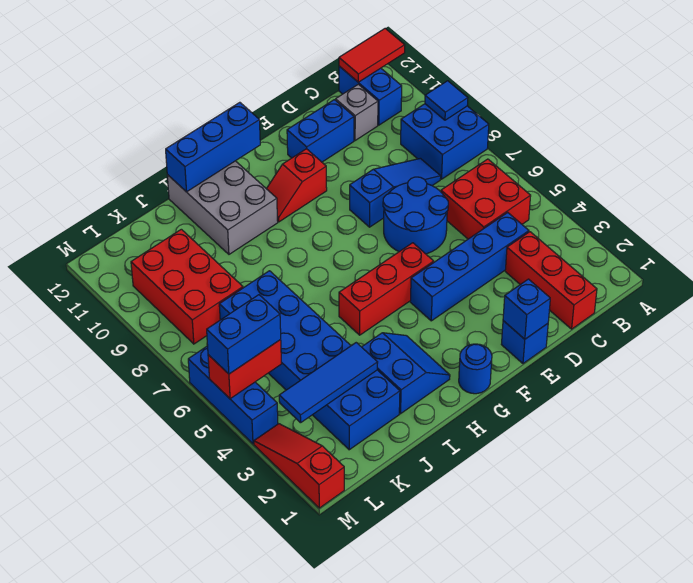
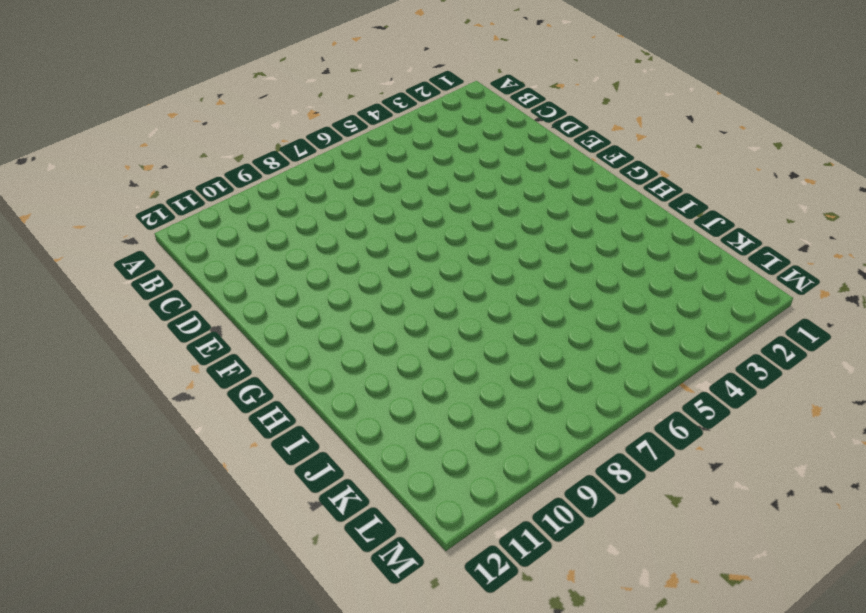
none -> blue 2x2 brick [401,104,489,179]
none -> red 2x2 brick [441,159,531,239]
none -> blue 1x2 brick [339,66,402,125]

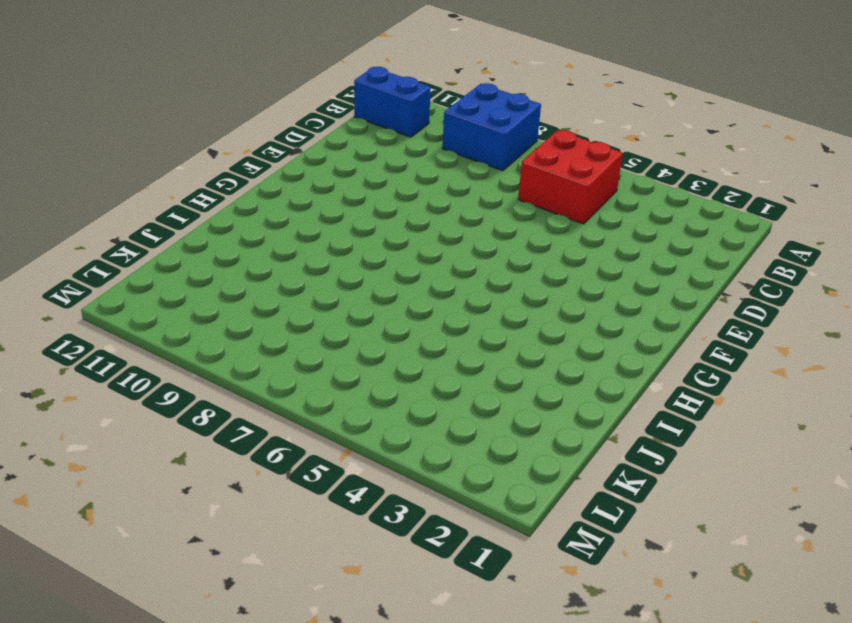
none -> red 1x3 brick [505,232,597,329]
none -> blue 1x4 brick [410,213,529,321]
none -> blue 1x3 slope [350,158,441,227]

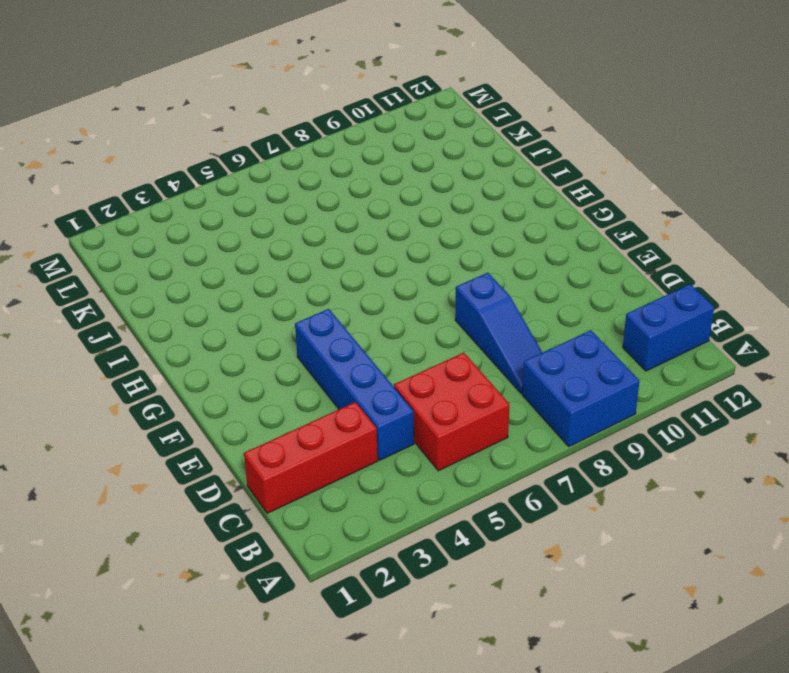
none -> grey 1x1 brick [336,84,378,141]
none -> blue 2x2 round brick [383,177,448,254]
none -> blue 1x2 brick [287,100,354,162]

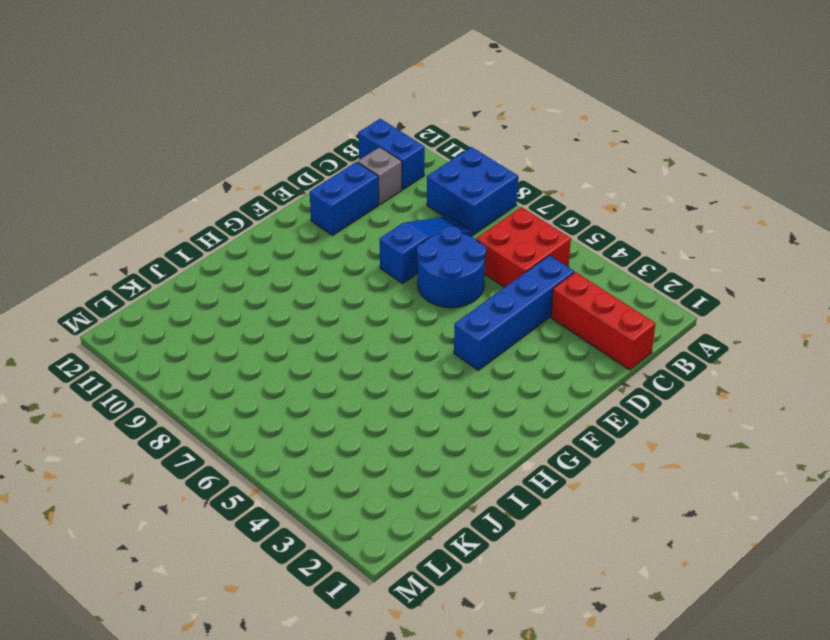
none -> blue 1x1 brick [501,321,548,364]
none -> red 1x3 brick [339,243,434,335]
none -> red 1x2 slope [266,149,327,222]

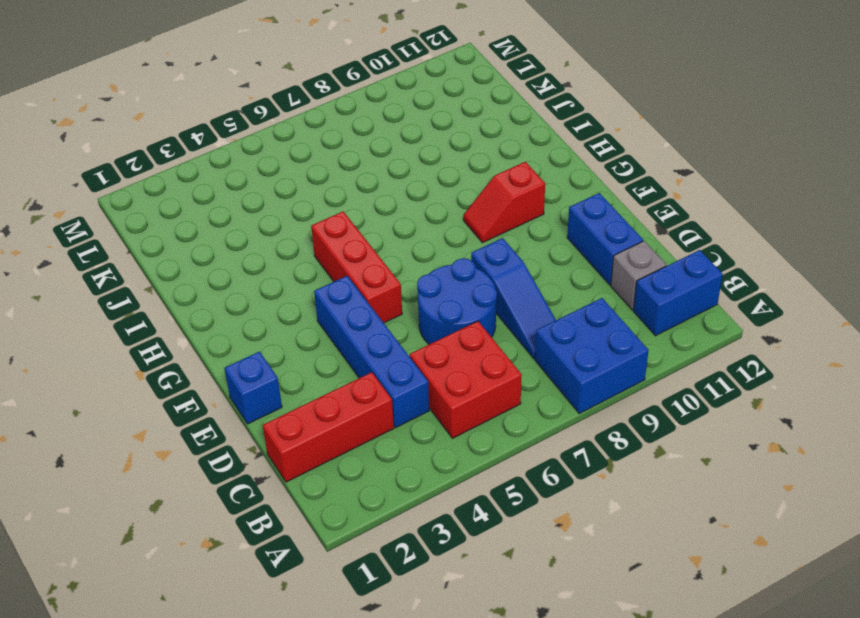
red 1x2 slope [463,162,545,243] -> red 1x2 slope turned to [266,149,327,222]
none -> blue 1x1 round brick [459,344,492,394]
none -> blue 2x2 slope [362,333,450,414]
none -> grey 2x3 brick [167,161,278,254]

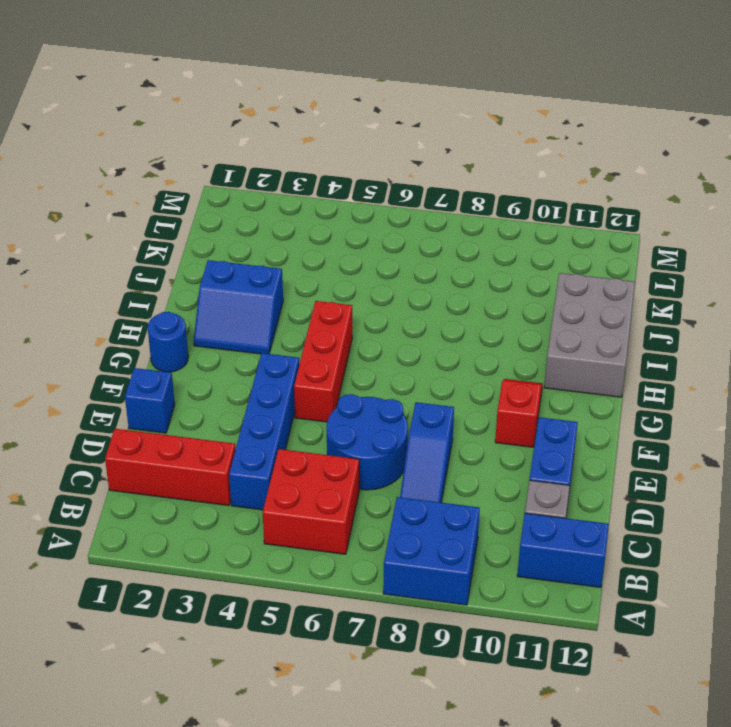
grey 2x3 brick [544,273,635,397] -> grey 2x3 brick turned to [167,161,278,254]
none -> blue 2x6 brick [219,271,400,450]
none -> red 2x3 brick [131,229,243,344]
none -> red 1x3 slope [254,424,344,508]

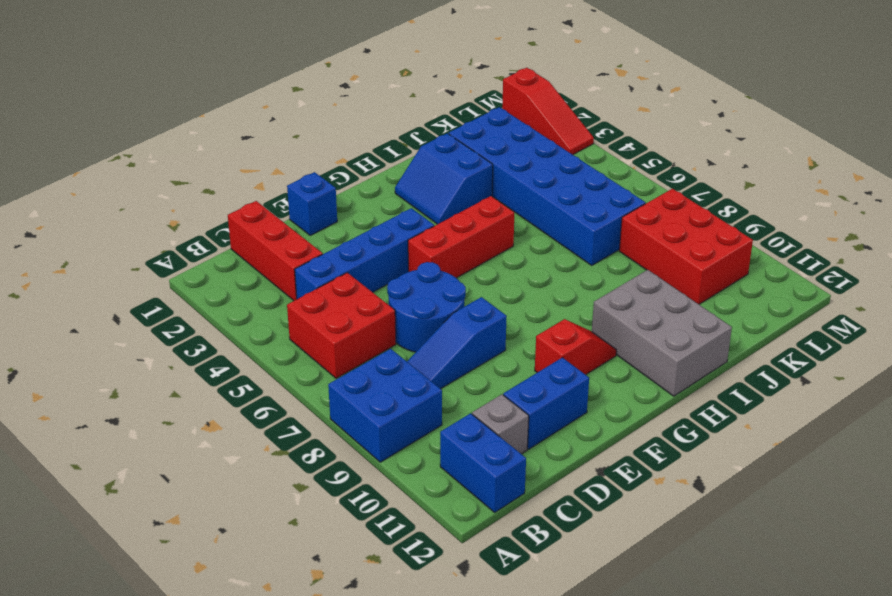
none -> blue 1x1 round brick [459,344,492,394]
none -> blue 1x3 brick [188,346,278,444]
none -> blue 1x1 tile [425,81,468,120]

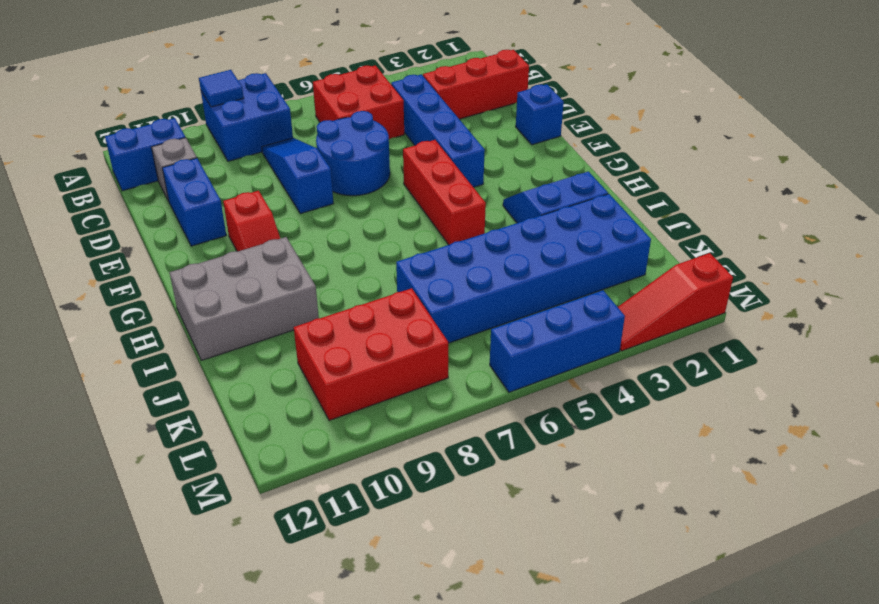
none -> blue 1x1 round brick [459,344,492,394]
none -> red 1x2 tile [339,29,405,82]
none -> blue 1x1 brick [503,279,550,339]

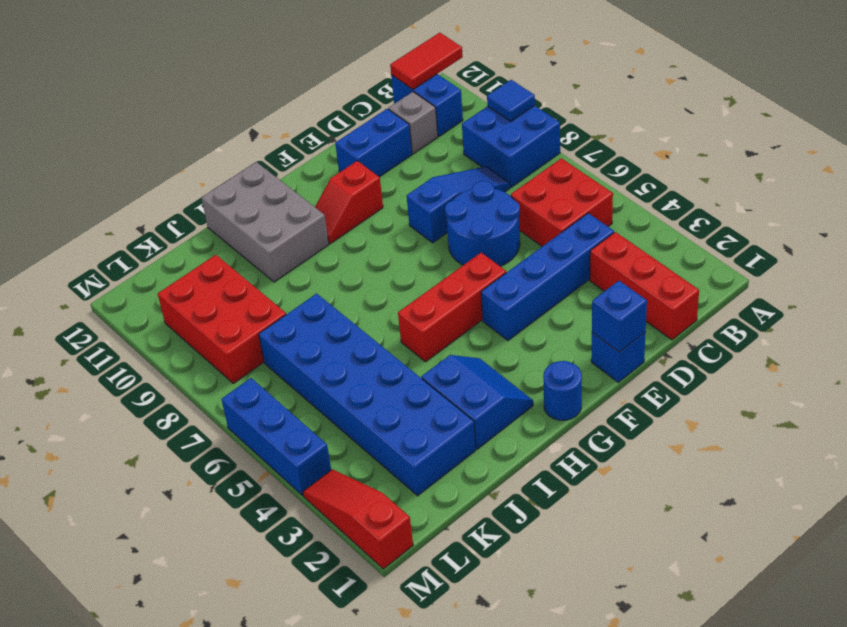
none -> blue 1x3 brick [166,102,260,192]
none -> blue 1x3 tile [279,343,378,423]
none -> red 1x2 brick [208,340,281,399]

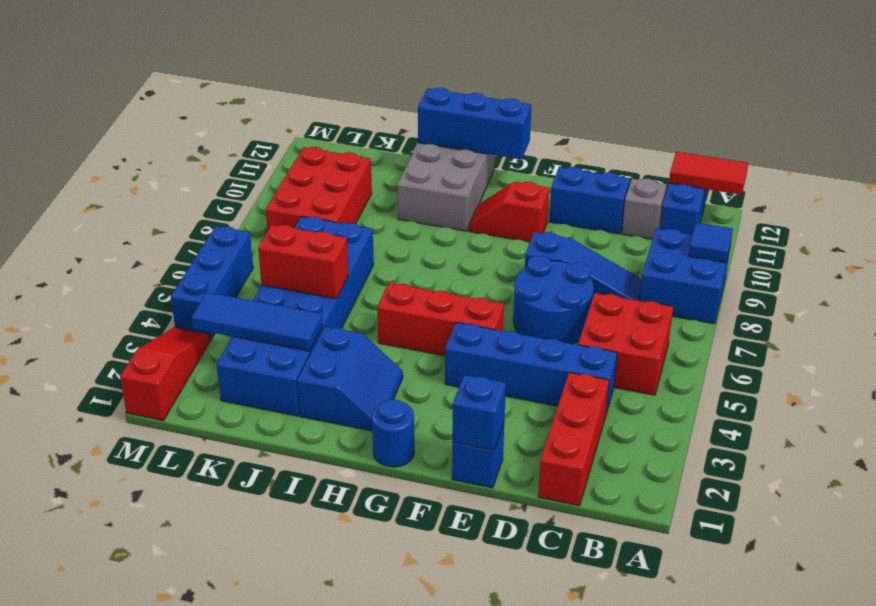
red 1x2 brick [258,225,348,299] -> red 1x2 brick moved to [208,340,281,399]
none -> blue 1x2 brick [207,295,281,374]

